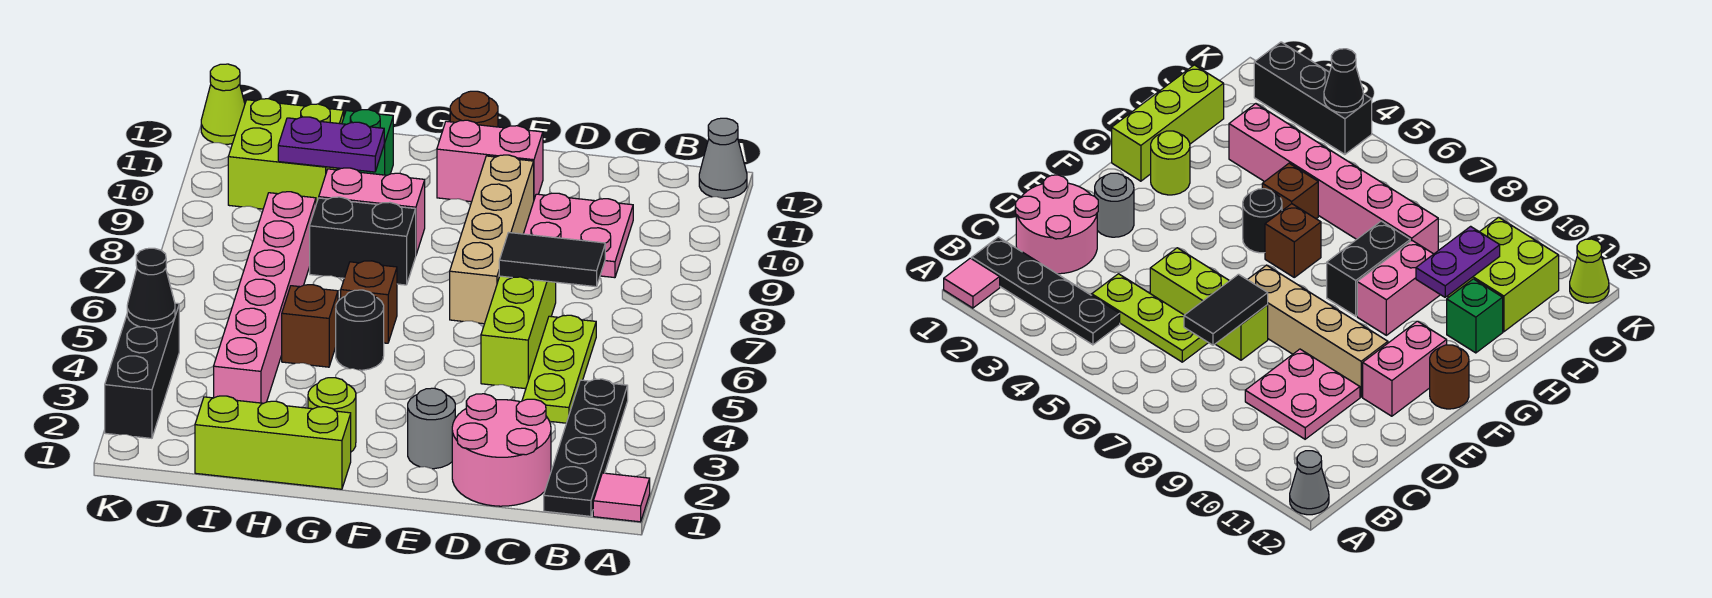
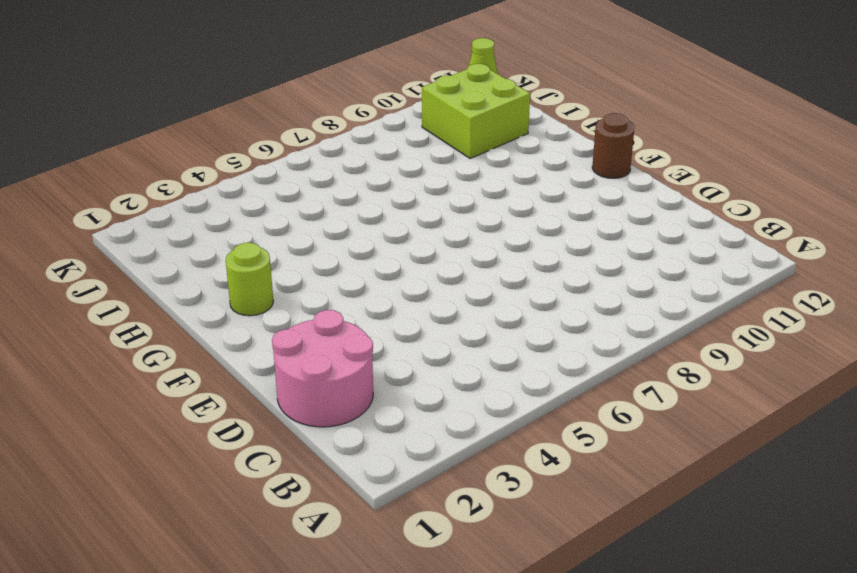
none -> pink 1x1 tile [593,473,650,522]
none -> grey 1x1 cone [699,118,747,198]
none -> black 1x4 plate [544,379,628,516]

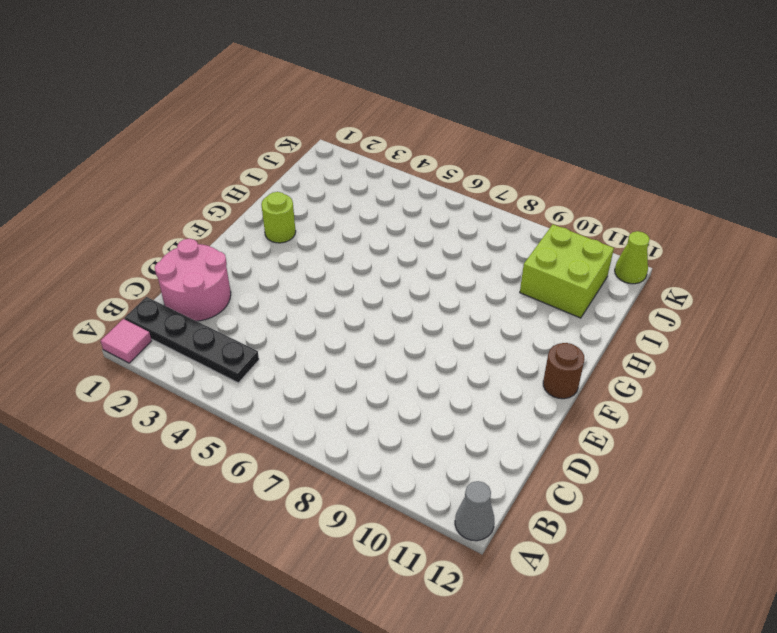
none -> lime 1x3 plate [522,315,596,423]
none -> pink 2x2 plate [524,193,633,278]
none -> lime 1x3 brick [481,276,556,389]

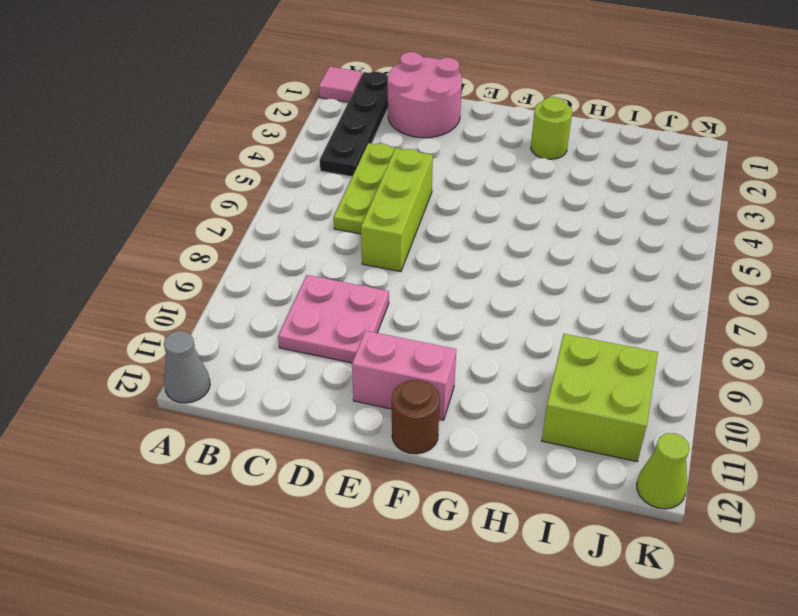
none -> grey 1x1 round brick [408,388,455,469]
none -> tan 1x4 brick [450,155,534,324]
none -> lime 1x3 brick [195,396,351,489]

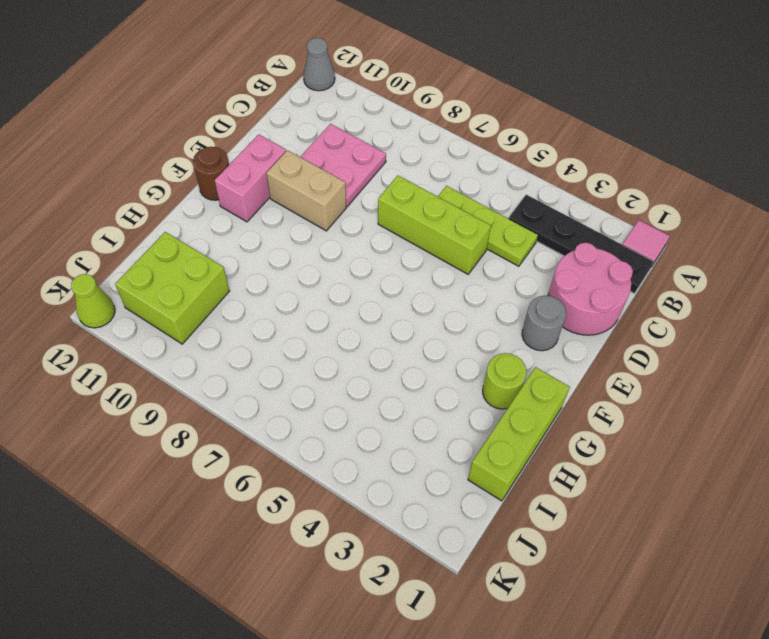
tan 1x2 brick [267,150,346,231] -> tan 1x4 brick [450,155,534,324]
none -> black 1x1 round brick [336,290,384,370]
none -> brown 1x1 brick [341,261,397,343]
none -> black 1x2 brick [310,197,416,285]

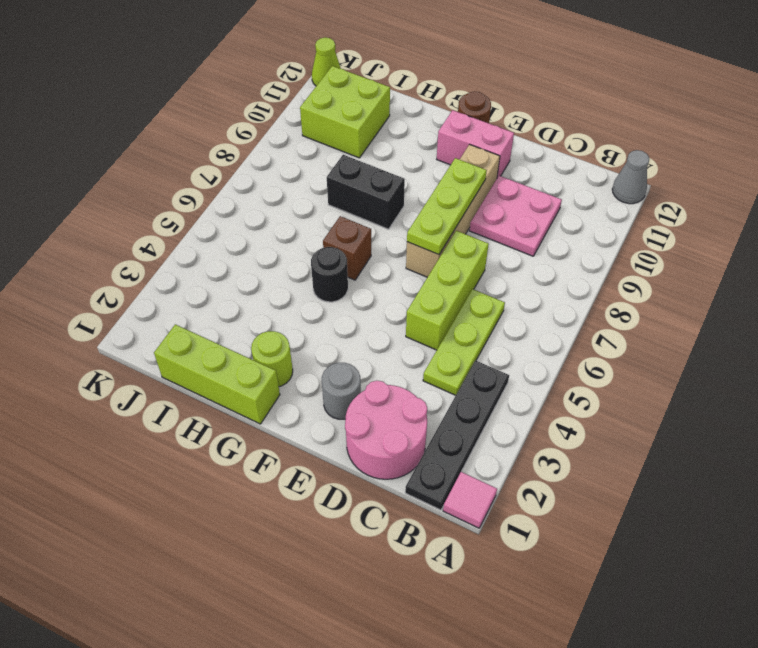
lime 1x3 plate [407,158,487,255] -> none
none -> pink 1x2 brick [319,168,425,254]
none -> brown 1x1 brick [282,285,338,367]
none -> green 1x1 brick [337,110,393,175]

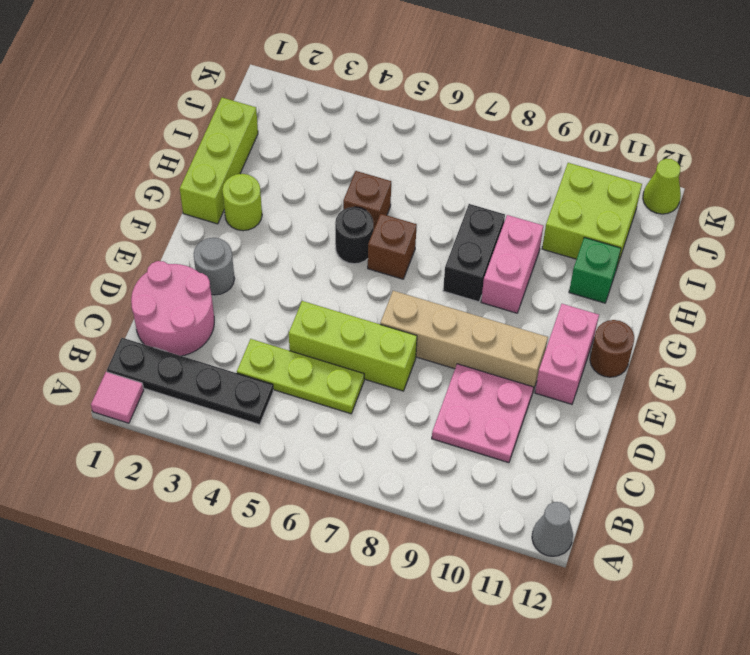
none -> pink 1x6 brick [214,192,316,403]
none -> black 1x3 brick [105,303,179,438]
none -> black 1x2 tile [499,233,605,287]

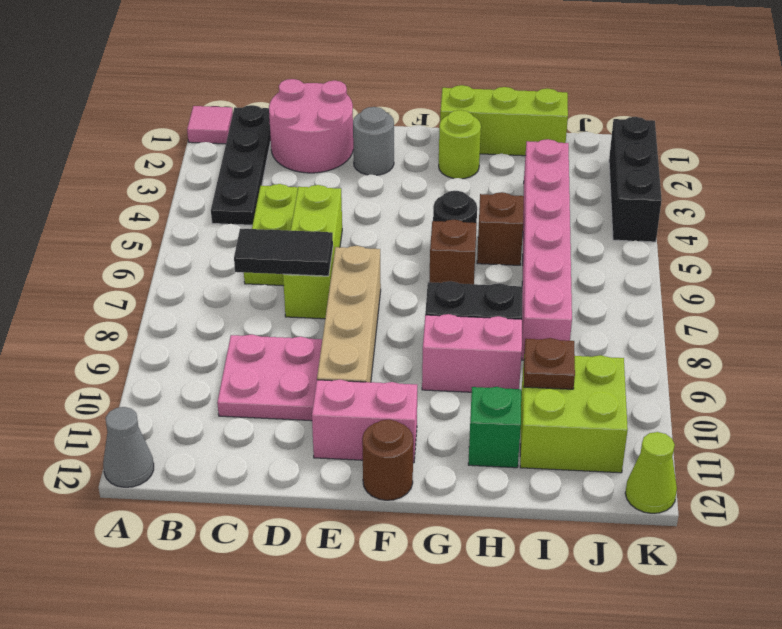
brown 1x1 plate [524,338,575,389] -> purple 1x2 plate [278,117,384,172]
none -> black 1x1 cone [127,248,175,328]

